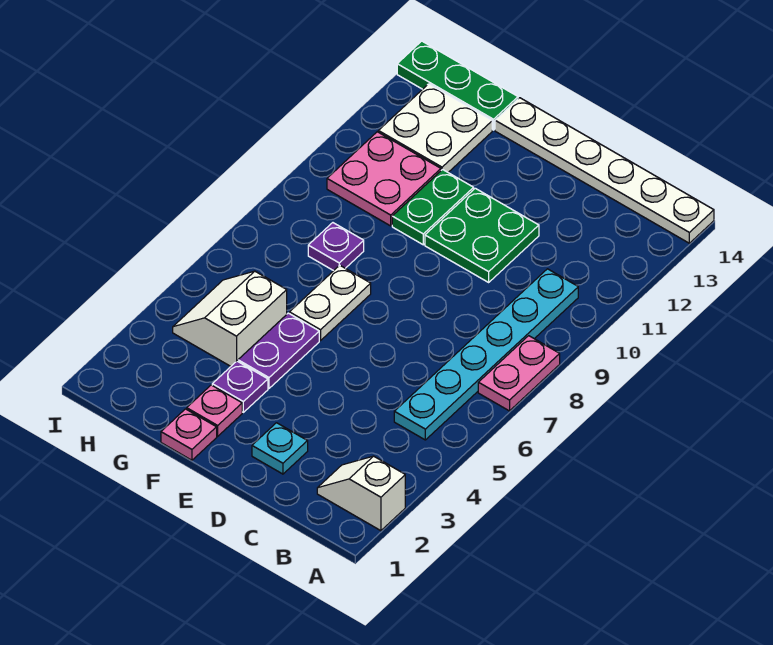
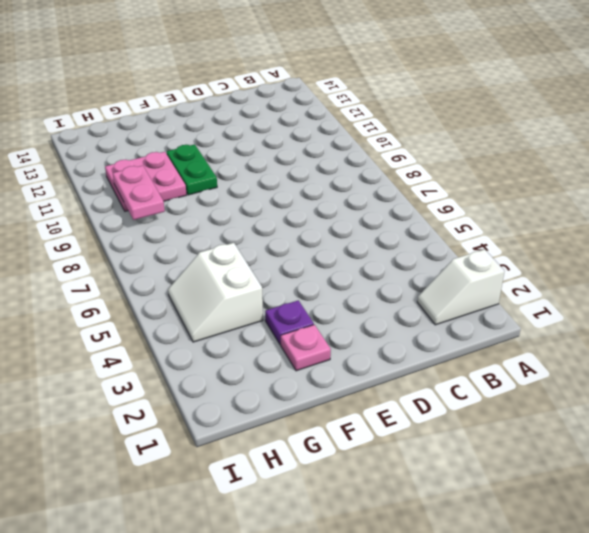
pink 1x2 plate [113,166,165,220] -> pink 1x2 plate moved to [478,336,560,411]
none -> white 1x6 plate [495,98,714,243]
none -> cyan 1x6 plate [394,269,578,440]
none -> cyan 1x1 plate [252,423,308,474]

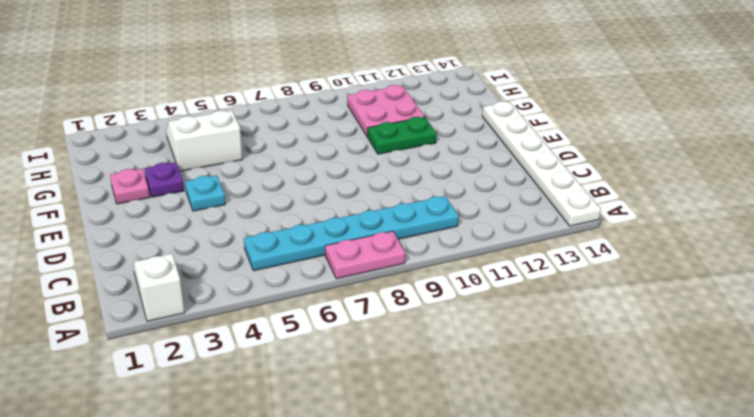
cyan 1x1 plate [185,175,225,211] -> cyan 1x1 plate moved to [252,423,308,474]
none -> green 2x2 plate [425,188,539,282]
none -> pink 1x1 plate [161,409,217,460]
none -> purple 1x2 plate [238,313,319,388]

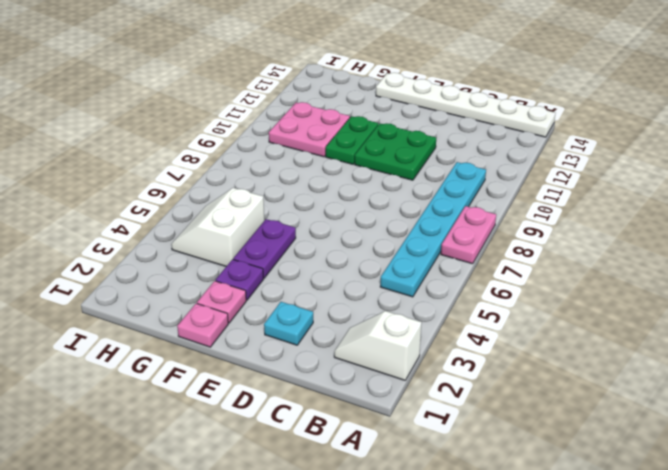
none -> white 1x2 plate [289,265,371,341]
none -> purple 1x1 plate [308,223,364,271]
none -> white 2x2 plate [378,84,492,172]

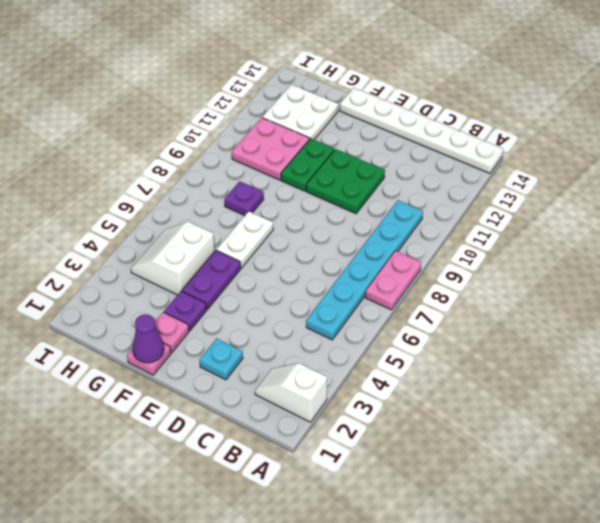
purple 1x1 cone [132,314,164,363] -> none
none -> green 1x3 plate [397,41,518,130]

